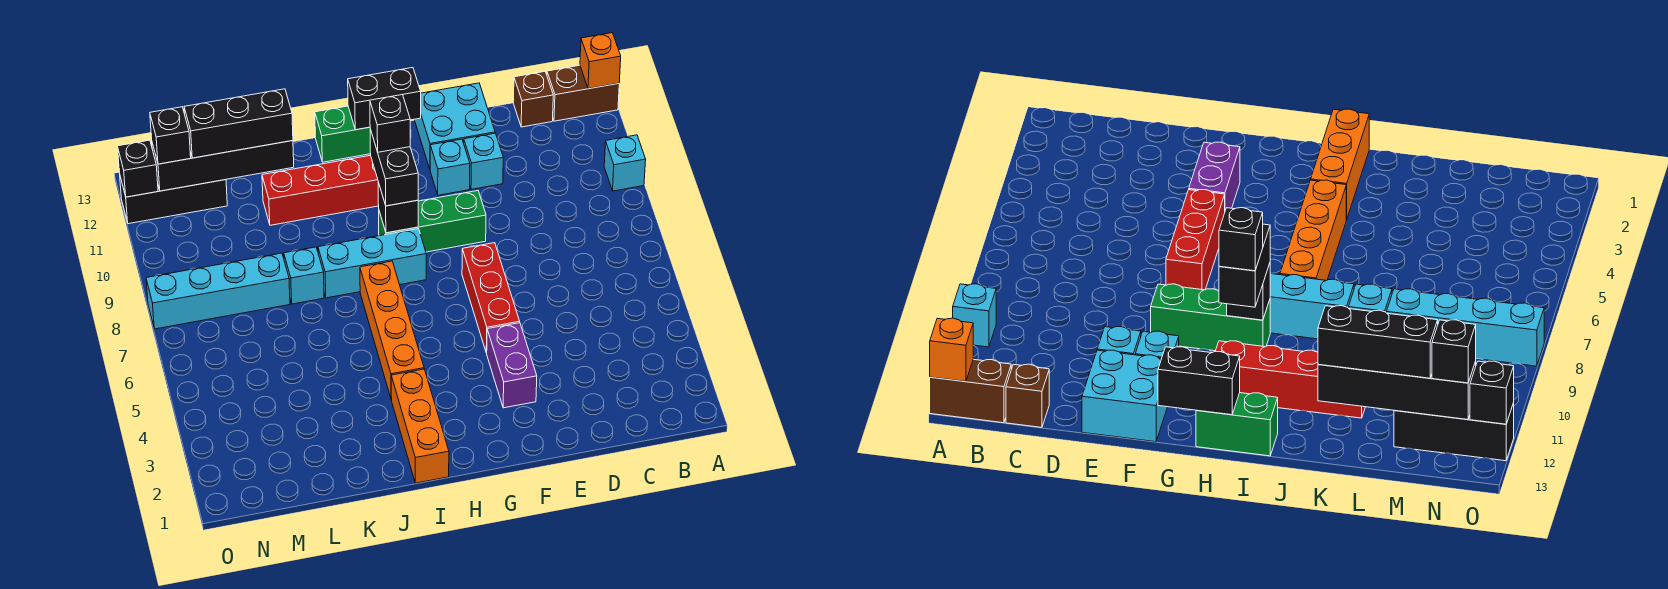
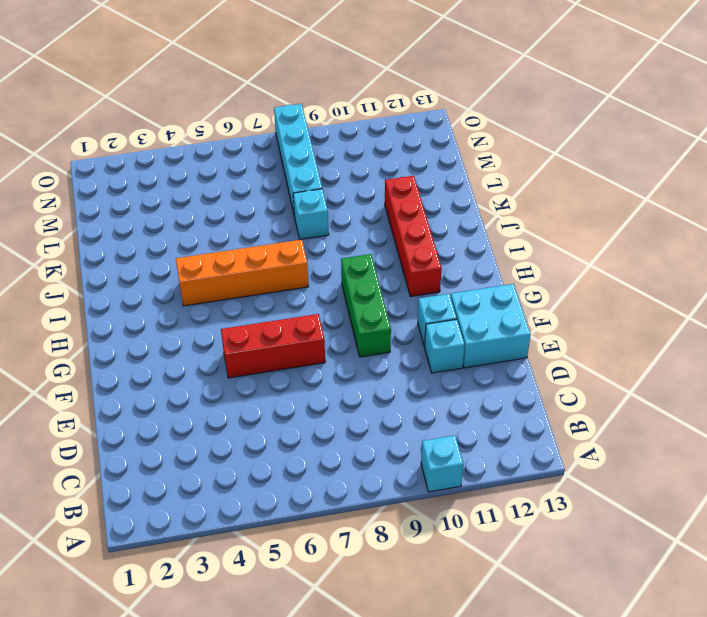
none -> brown 1x2 brick [547,65,619,121]
none -> brown 1x1 brick [513,72,553,127]
none -> purple 1x2 brick [487,323,537,408]

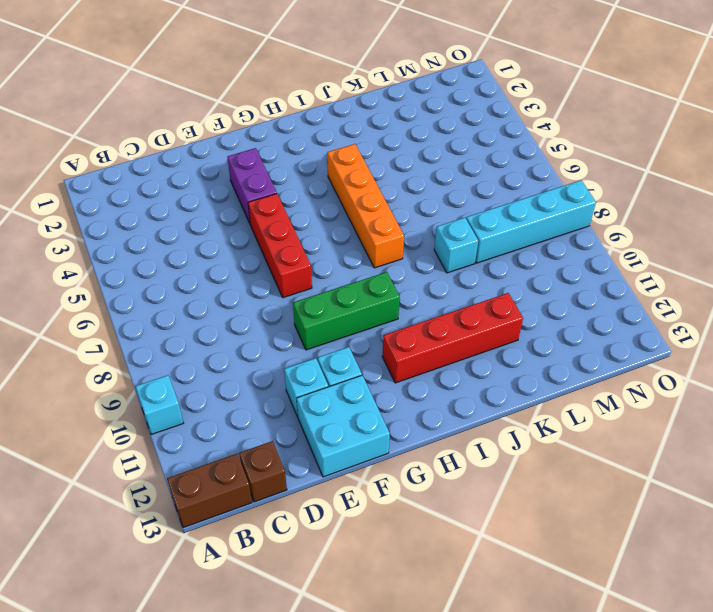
none -> cyan 1x3 brick [318,229,426,298]
none -> green 1x2 brick [315,106,371,162]
none -> orange 1x3 brick [391,369,449,483]

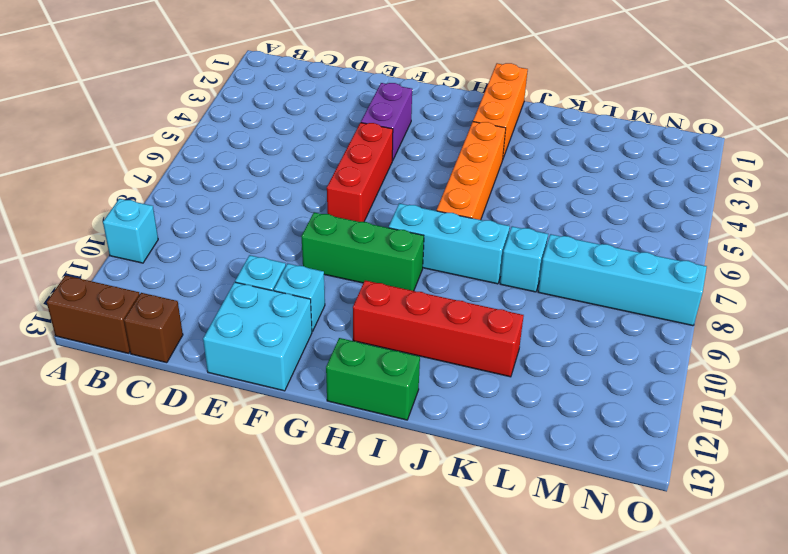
none -> black 1x3 brick [120,177,227,224]
none -> orange 1x1 brick [580,33,621,89]
none -> black 1x2 brick [348,68,421,130]

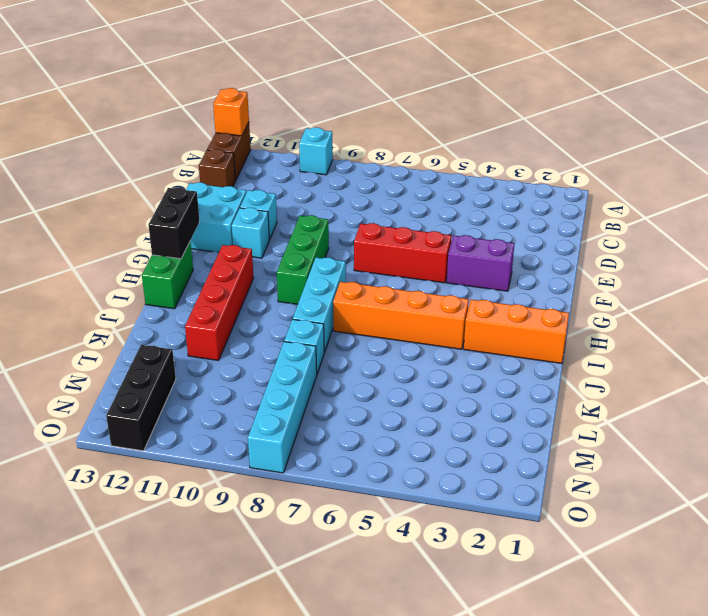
none -> black 1x1 brick [378,182,418,233]
none -> black 1x4 brick [152,141,294,191]
none -> black 1x1 brick [118,140,158,197]

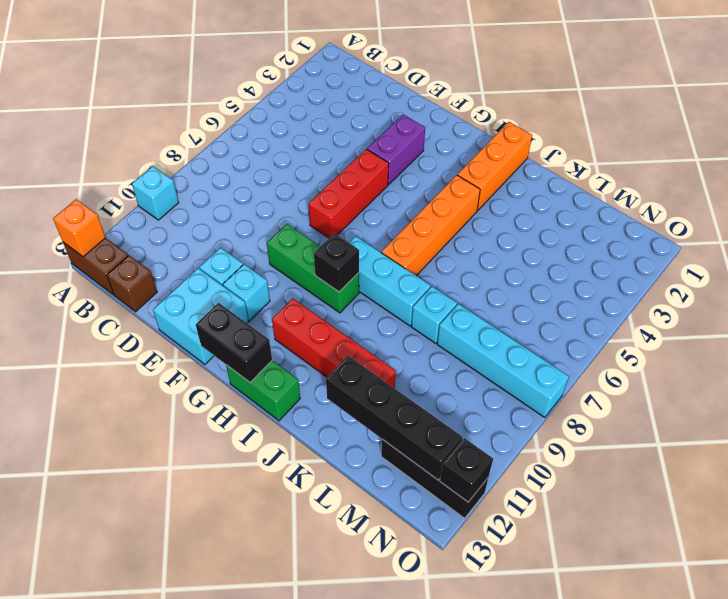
none -> black 1x2 brick [370,129,418,206]
none -> black 1x3 brick [184,89,293,158]
none -> black 1x1 brick [150,107,191,164]

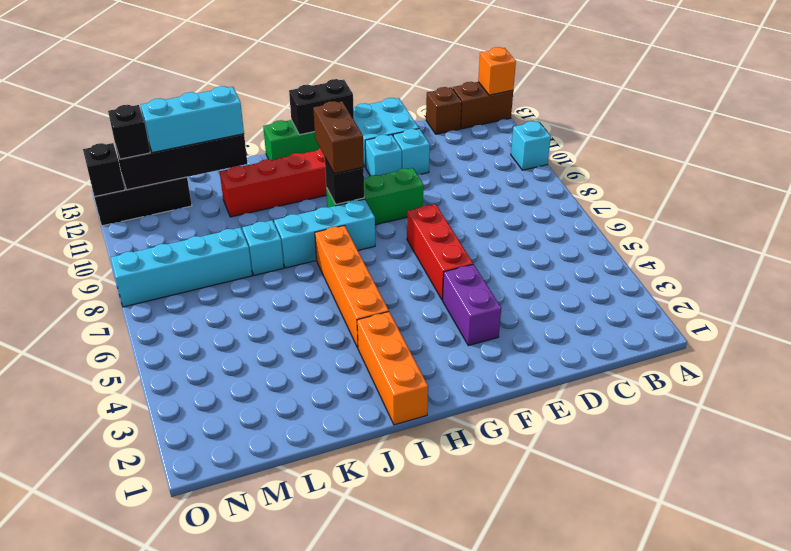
brown 1x2 brick [313,101,364,174] -> black 1x2 brick [370,129,418,206]
cyan 1x3 brick [141,86,244,153] -> black 1x3 brick [184,89,293,158]
none -> black 1x1 brick [370,95,410,152]

